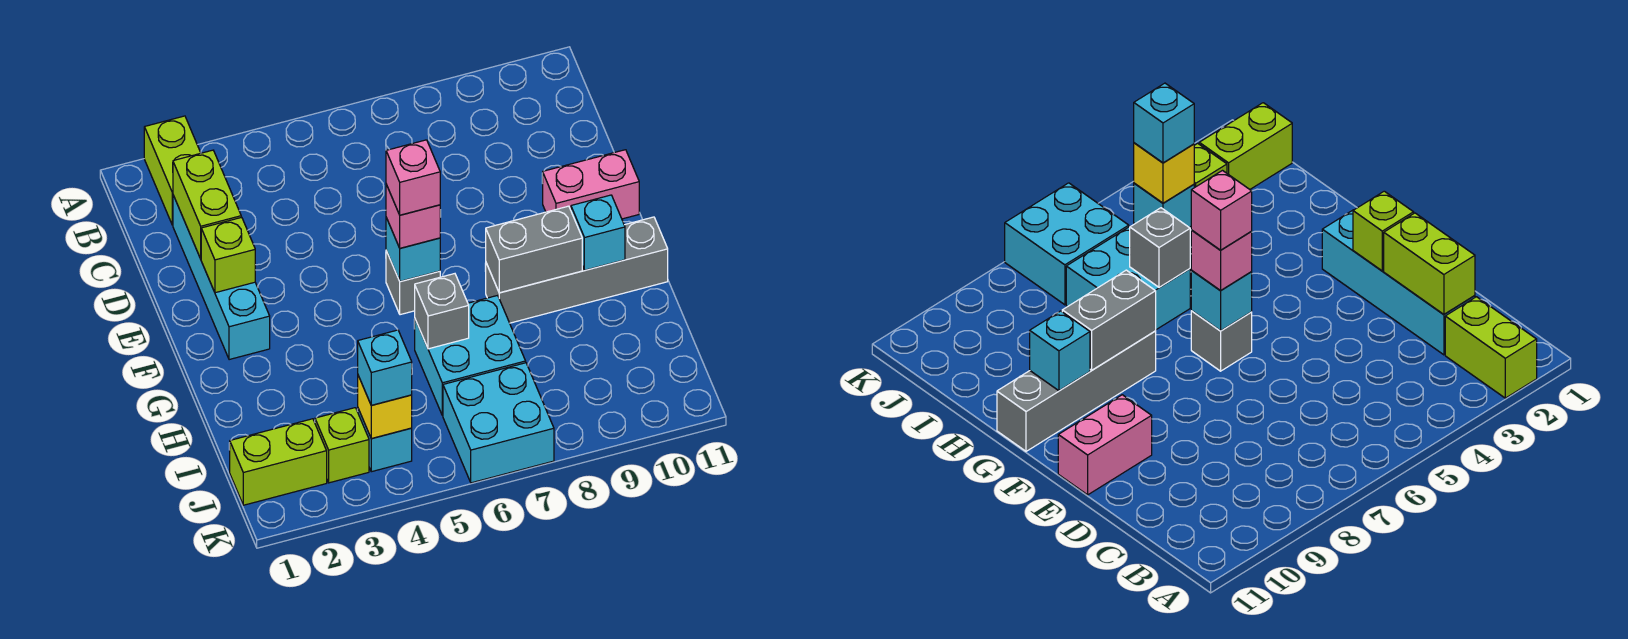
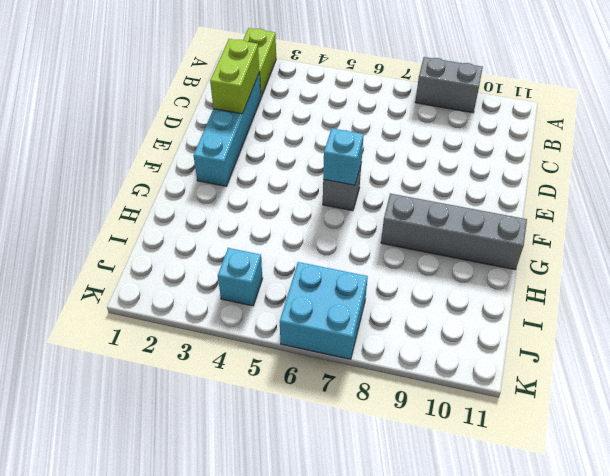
grey 1x2 brick [415,57,483,113] -> grey 1x2 brick moved to [486,206,582,293]
none -> pink 1x2 brick [543,150,639,219]
none -> cyan 2x2 brick [414,295,526,416]
none -> lime 1x2 brick [229,419,327,505]

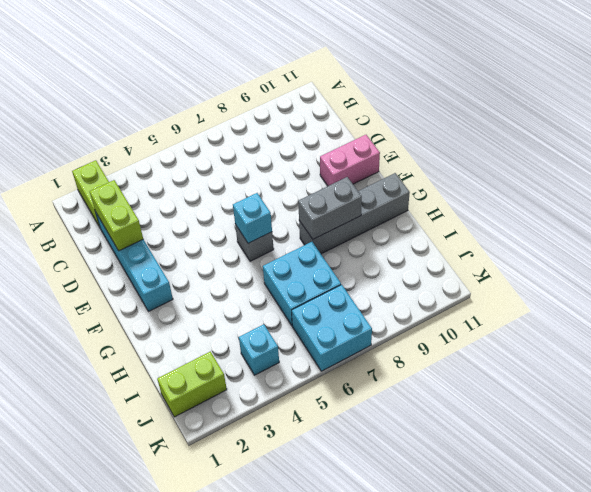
none -> lime 1x1 brick [315,408,369,483]
none -> lime 1x1 brick [201,217,255,293]
none -> cyan 1x1 brick [571,195,625,270]

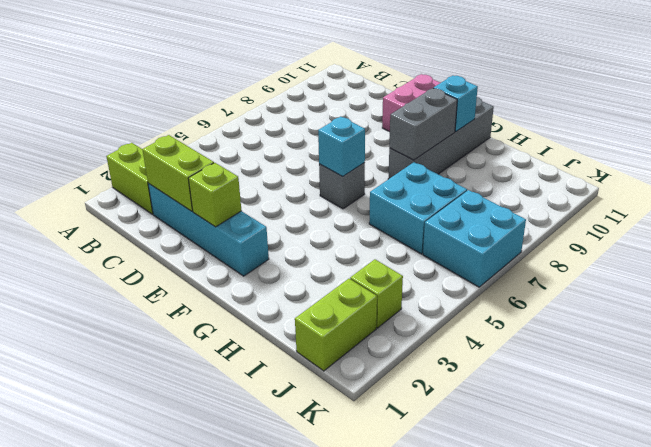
none -> cyan 1x1 brick [357,409,412,472]
none -> grey 1x1 brick [415,274,469,349]
none -> yellow 1x1 brick [358,376,412,439]

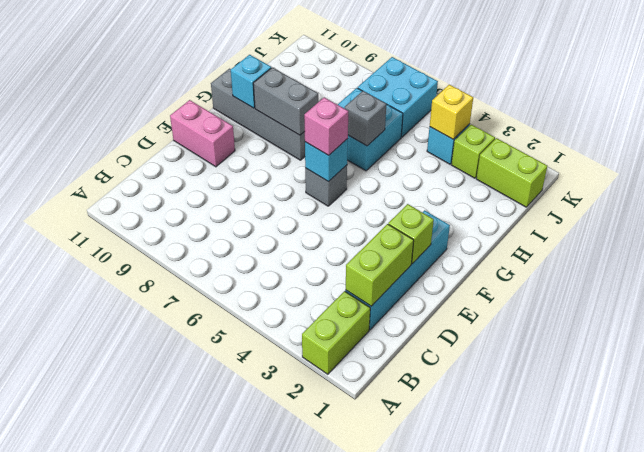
none -> cyan 1x1 brick [358,330,412,405]
none -> pink 1x1 brick [386,140,440,215]

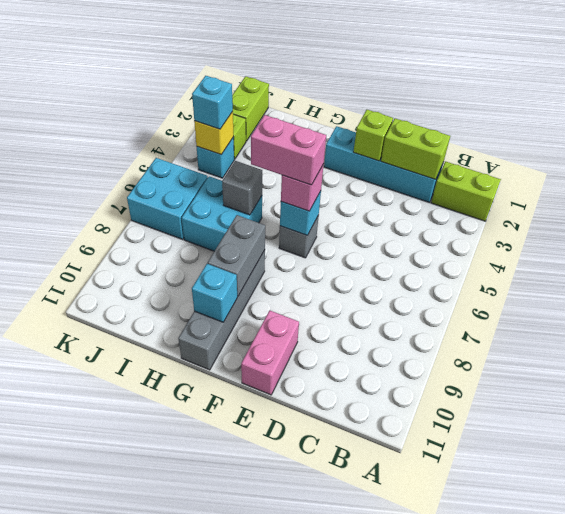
pink 1x2 brick [251,115,326,185] -> pink 1x1 brick [386,140,440,215]

